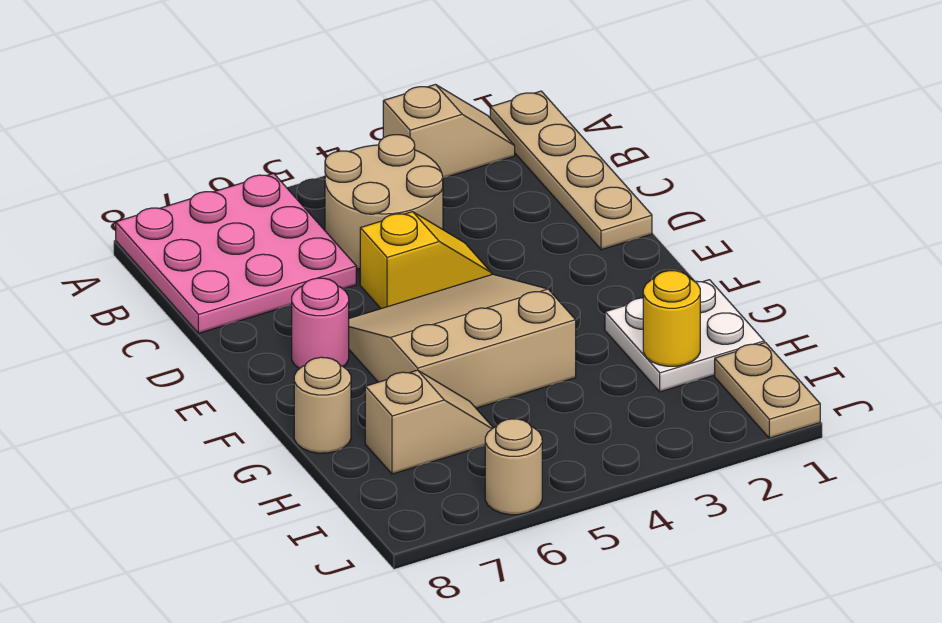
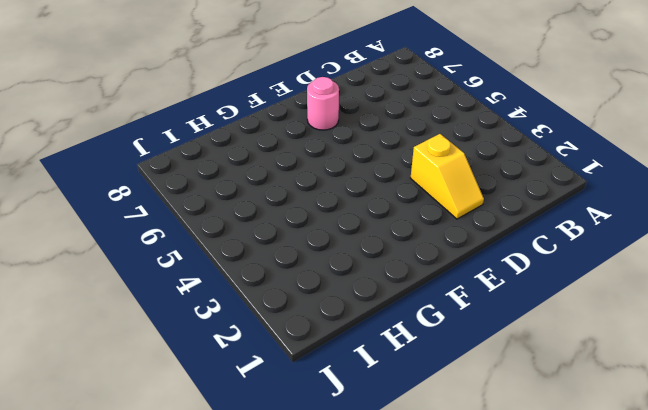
yellow 1x2 slope [411,134,484,219] -> yellow 1x2 slope moved to [360,212,492,309]
none -> tan 1x4 plate [490,91,652,250]
none -> tan 1x2 slope [383,85,515,178]
none -> pink 3x3 plate [116,173,356,333]

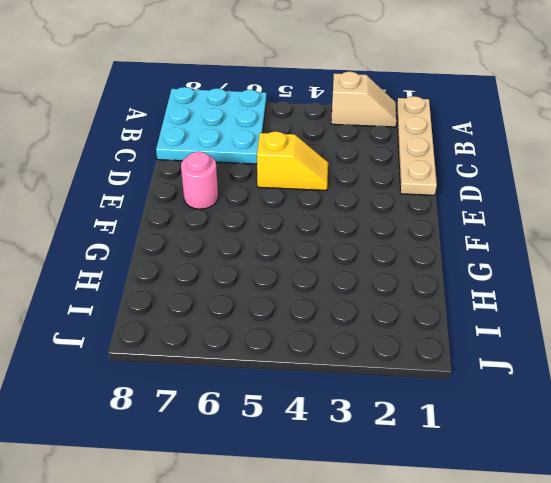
cyan 3x3 plate [156,87,266,164] -> pink 3x3 plate [116,173,356,333]
none -> tan 2x2 round brick [325,135,443,269]
none -> tan 3x3 slope [349,274,576,408]
none -> white 2x2 plate [605,280,764,392]

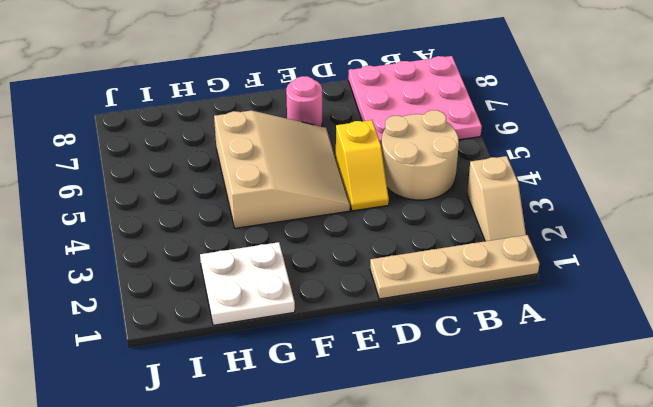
none -> tan 1x1 round brick [294,357,351,453]
none -> tan 1x2 slope [365,370,493,474]
none -> tan 1x2 plate [715,343,820,438]

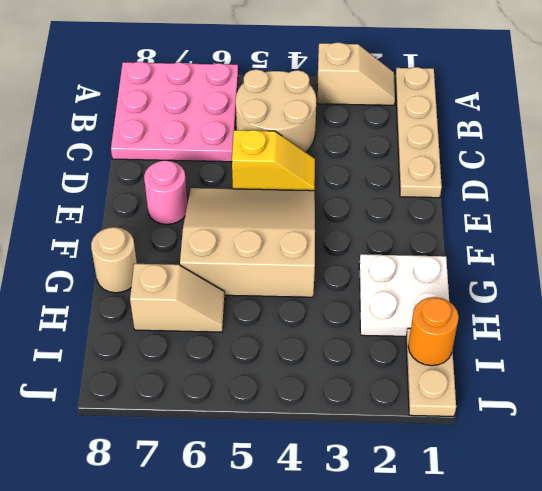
orange 1x1 round brick [408,297,459,366] -> none
none -> tan 1x1 round brick [485,419,542,515]
none -> yellow 1x1 round brick [643,271,700,366]

